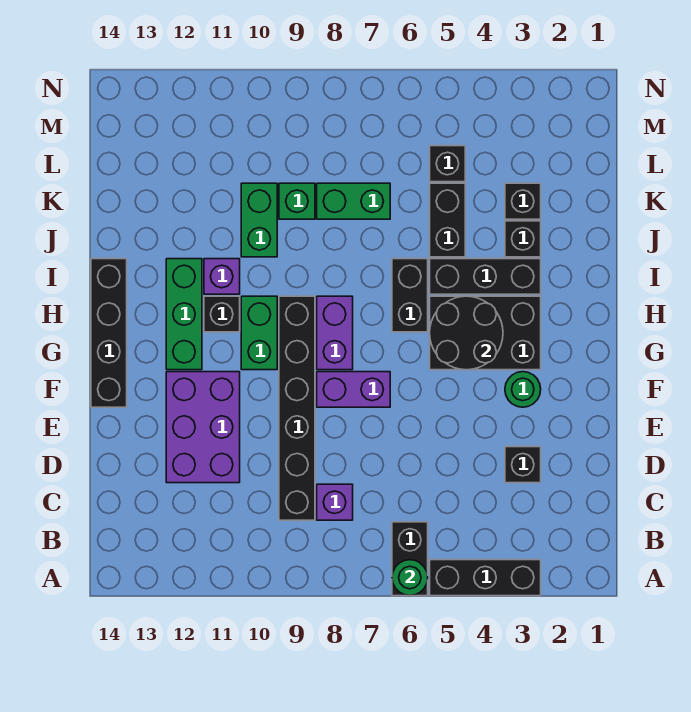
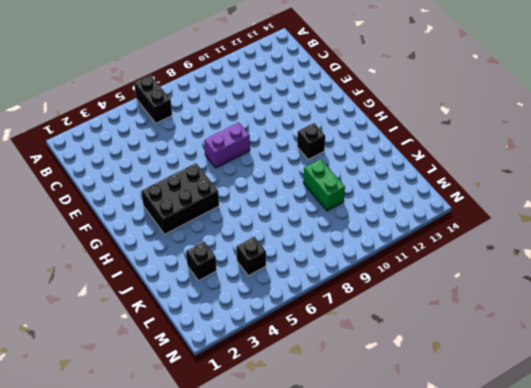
none -> black 1x3 brick [430,560,541,596]
none -> purple 1x1 brick [317,484,353,520]
none -> black 1x6 brick [279,296,315,520]

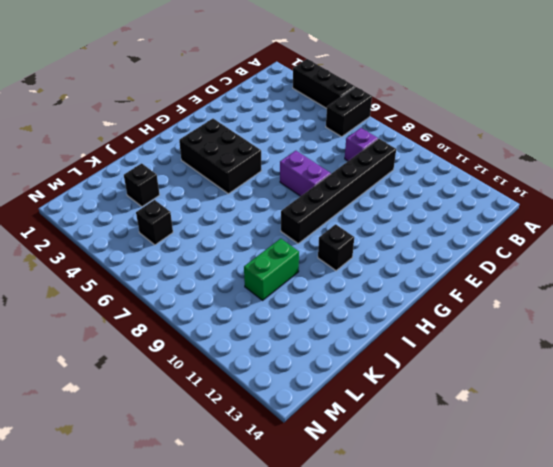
none -> black 1x1 brick [505,447,541,483]
none -> purple 2x3 brick [166,372,240,483]
none -> green 1x1 round brick [505,372,541,407]

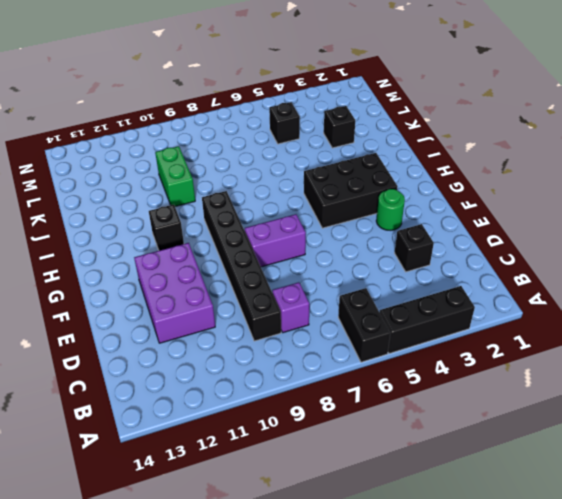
none -> black 1x4 brick [91,259,127,407]
none -> purple 1x2 brick [317,296,353,370]
none -> green 1x2 brick [241,296,277,370]

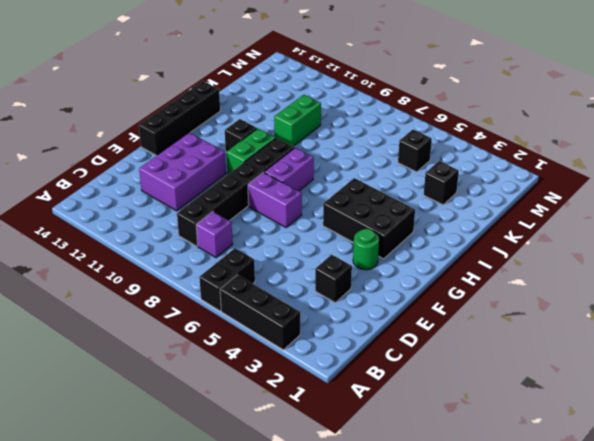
none -> green 1x3 brick [166,259,202,370]
none -> black 1x2 brick [392,259,428,332]
none -> black 1x3 brick [430,259,541,294]

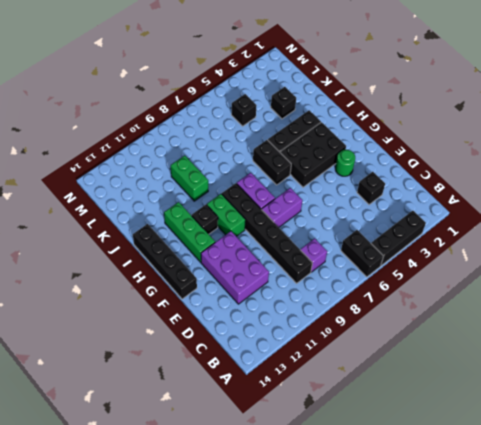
none -> purple 1x1 brick [204,259,240,294]
none -> black 1x1 brick [505,221,541,257]
none -> black 1x2 brick [430,183,465,257]

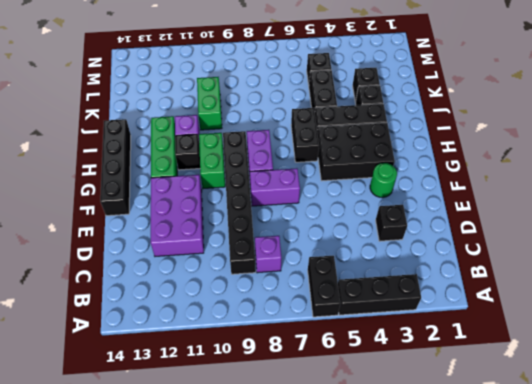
none -> green 1x2 brick [317,183,390,219]
none -> green 1x1 brick [279,183,315,219]
none -> green 1x1 round brick [392,560,428,596]

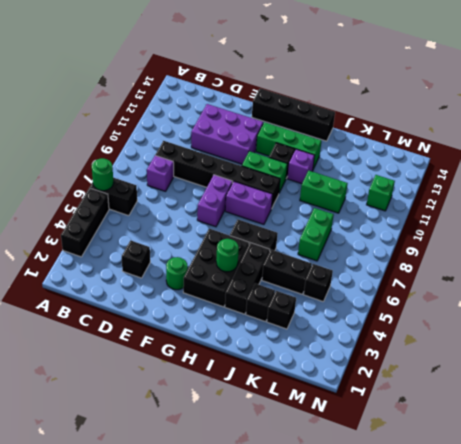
green 1x1 round brick [216,239,239,272] -> black 2x2 round brick [430,296,503,370]
green 1x1 brick [367,175,395,211] -> green 1x1 brick moved to [279,183,315,219]

